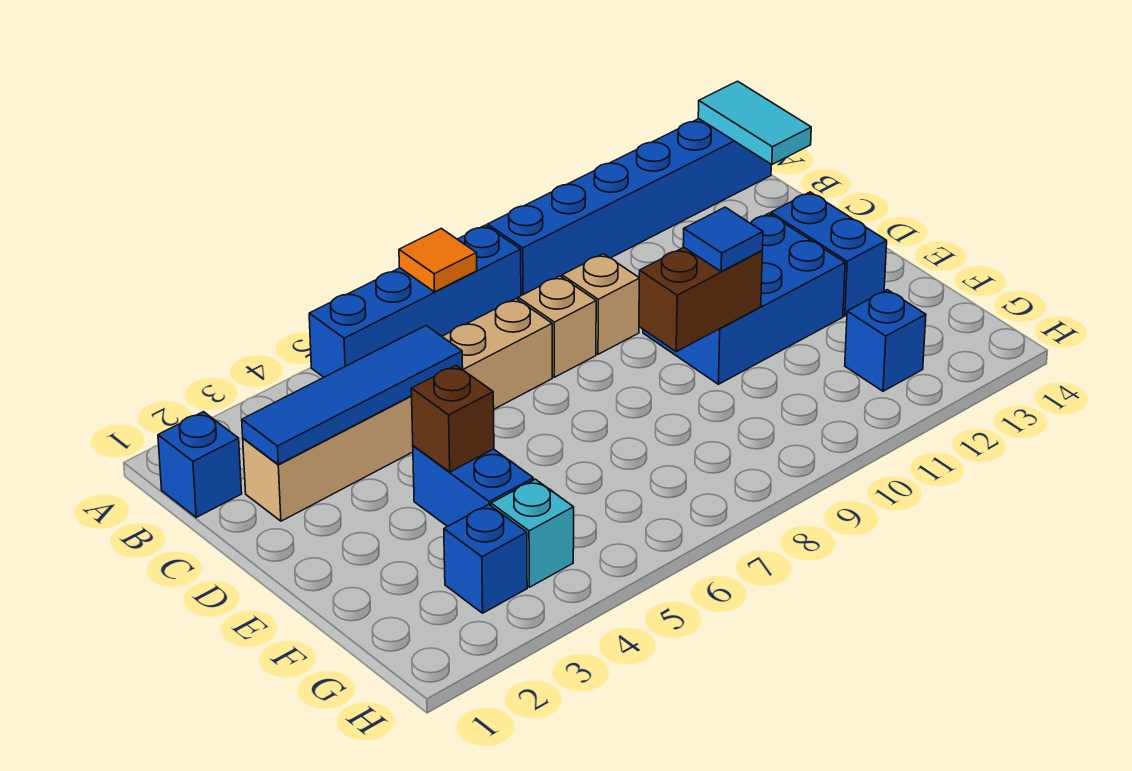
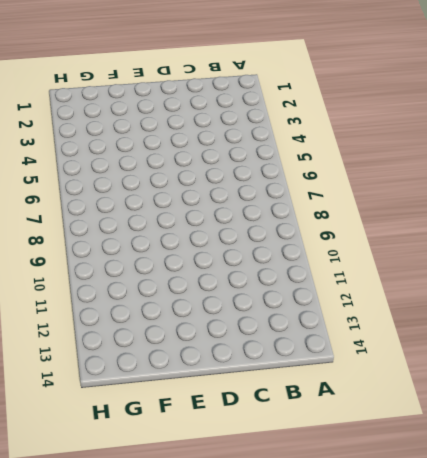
none -> blue 1x4 brick [309,225,521,377]
none -> blue 1x6 brick [487,119,771,296]
none -> blue 1x1 brick [158,412,242,517]

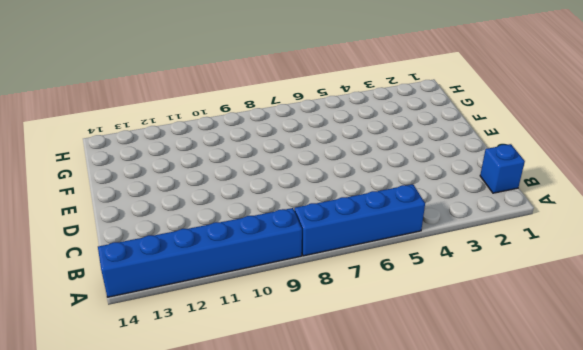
none -> tan 1x6 brick [243,299,552,521]
none -> tan 1x1 brick [518,276,596,377]
none -> tan 1x1 brick [562,254,639,354]

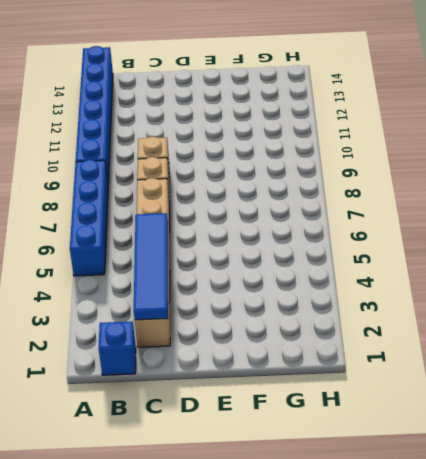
none -> blue 2x3 brick [643,213,845,384]
none -> blue 1x2 brick [771,192,887,316]
none -> blue 1x2 brick [413,446,533,527]

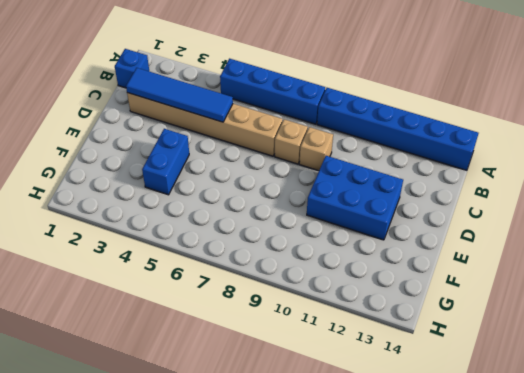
none -> blue 1x2 brick [771,192,887,316]
none -> blue 1x1 brick [444,504,527,613]
none -> cyan 1x1 brick [491,479,574,587]

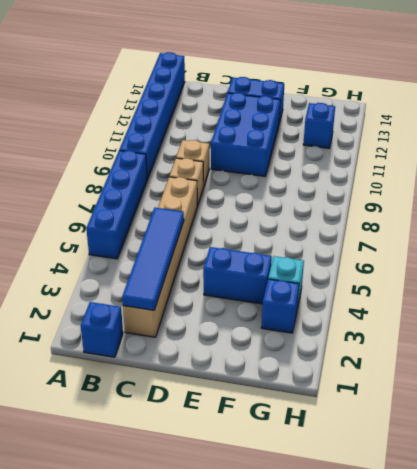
none -> orange 1x1 tile [399,228,477,292]
none -> cyan 1x2 tile [698,81,811,165]
none -> brown 1x1 brick [411,365,494,472]

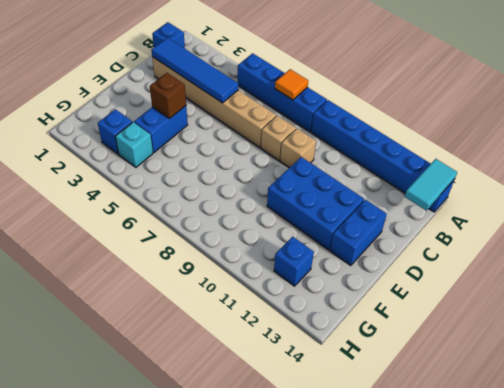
none -> brown 1x2 brick [639,247,762,352]
none -> blue 1x1 tile [683,207,763,271]

